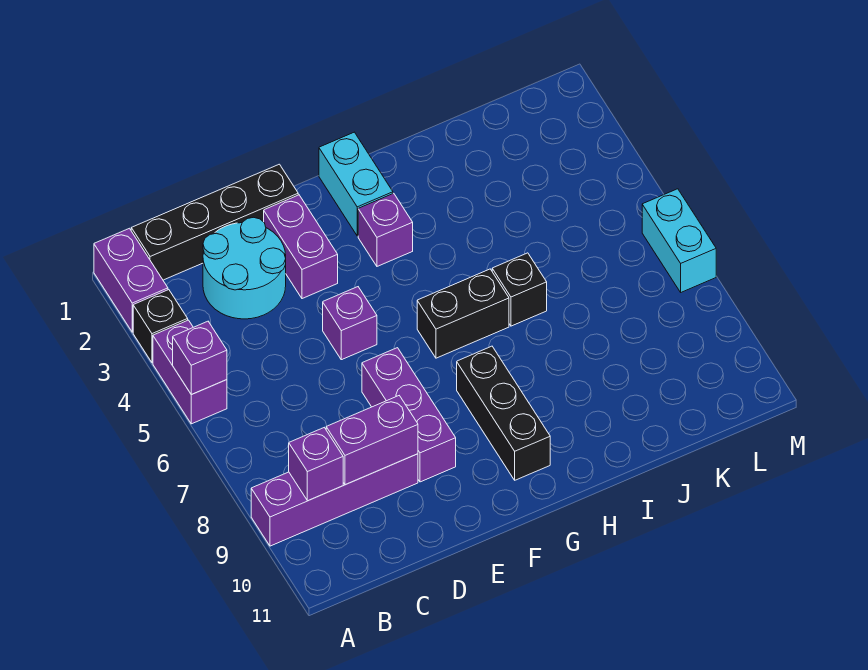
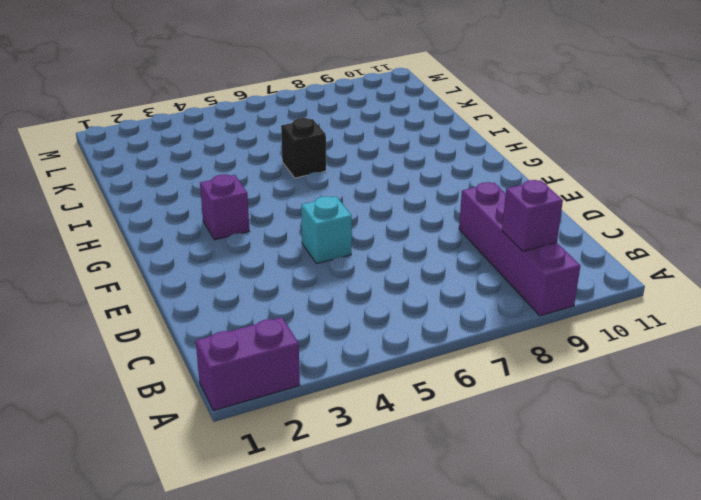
cyan 1x1 brick [301,196,352,264] -> purple 1x1 brick [323,287,377,360]
none -> black 1x1 brick [133,290,188,363]
none -> purple 1x2 brick [153,320,227,424]
none -> black 1x4 brick [131,164,298,280]

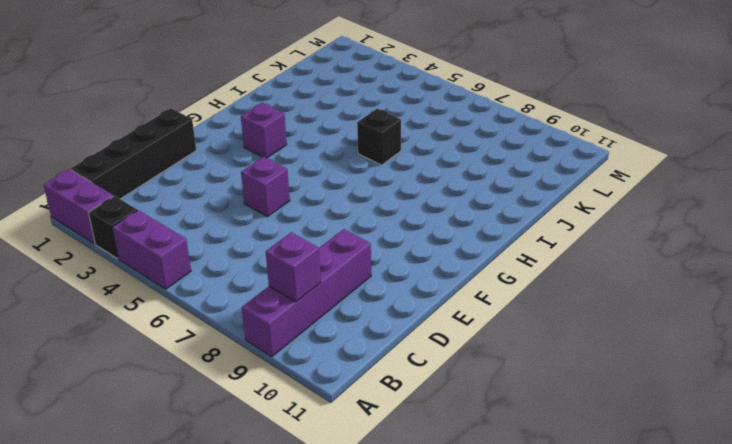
none -> cyan 2x2 round brick [203,217,286,319]
none -> purple 1x2 brick [264,195,338,299]
none -> purple 1x3 brick [362,348,456,482]

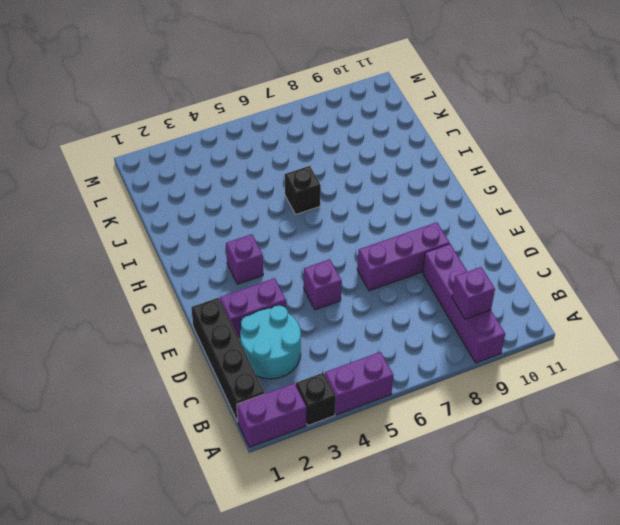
none -> cyan 1x2 brick [319,132,393,236]
none -> black 1x2 brick [417,269,509,358]
none -> black 1x3 brick [457,346,550,480]

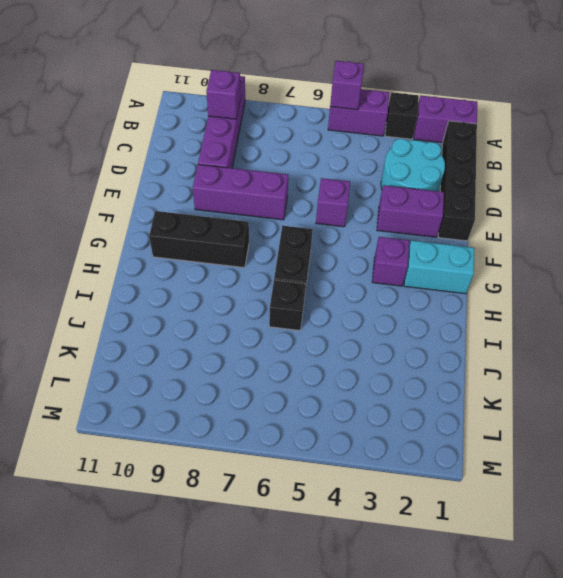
none -> cyan 1x2 brick [642,189,716,292]
none -> purple 1x2 brick [326,396,418,485]

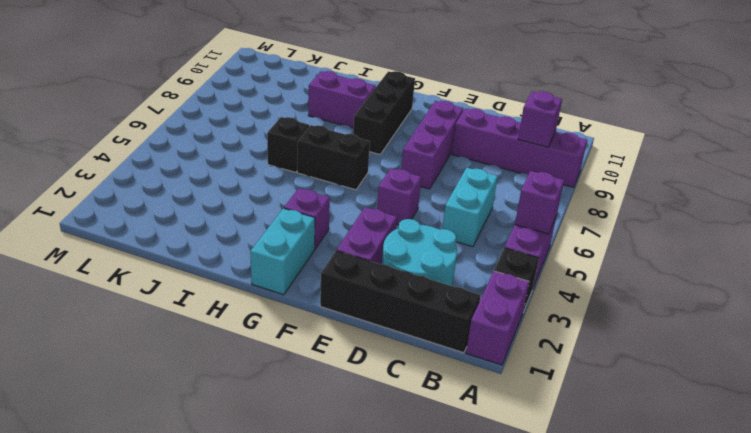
cyan 1x2 brick [443,167,498,247] -> cyan 1x2 brick moved to [642,189,716,292]
purple 1x2 brick [308,71,376,128] -> purple 1x2 brick moved to [326,396,418,485]

